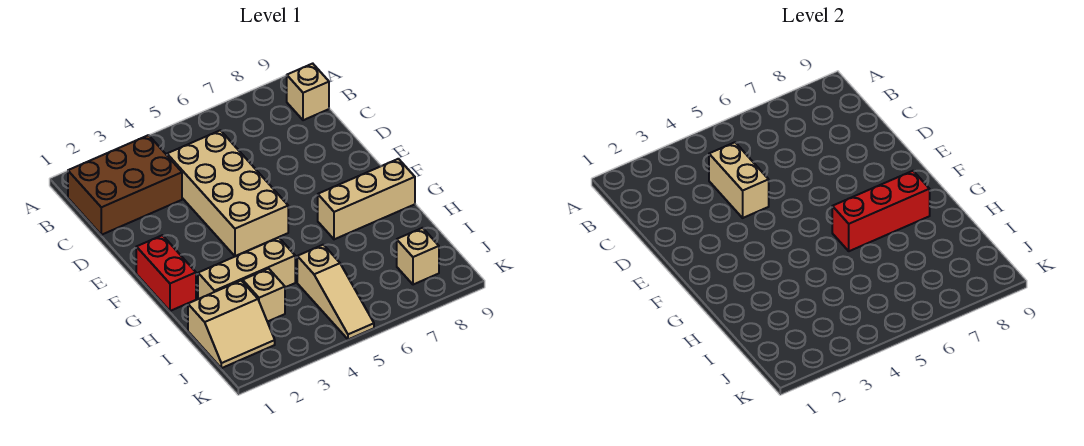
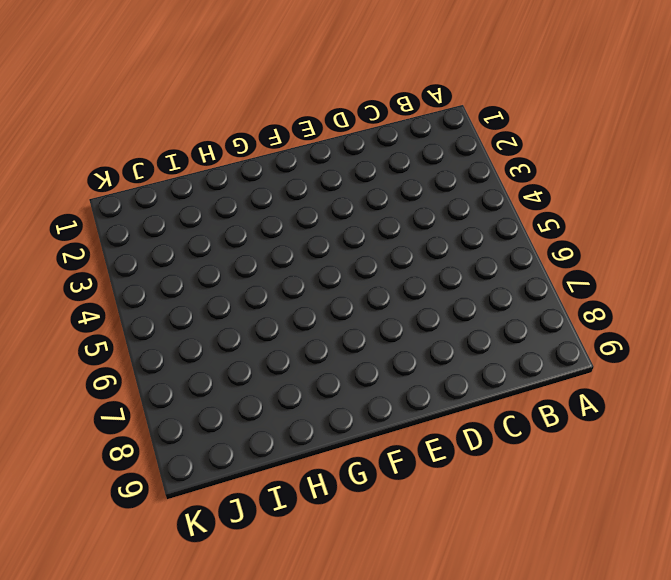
none -> brown 2x3 brick [68,135,182,235]
none -> tan 1x1 brick [287,64,329,120]
none -> tan 2x4 brick [167,130,288,256]

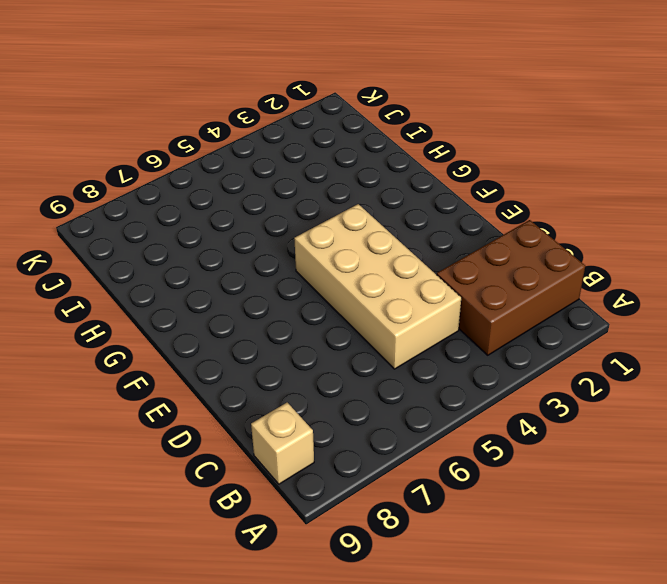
none -> red 1x2 brick [136,235,196,311]
none -> tan 1x3 brick [318,159,415,239]
none -> tan 1x3 brick [198,237,295,299]

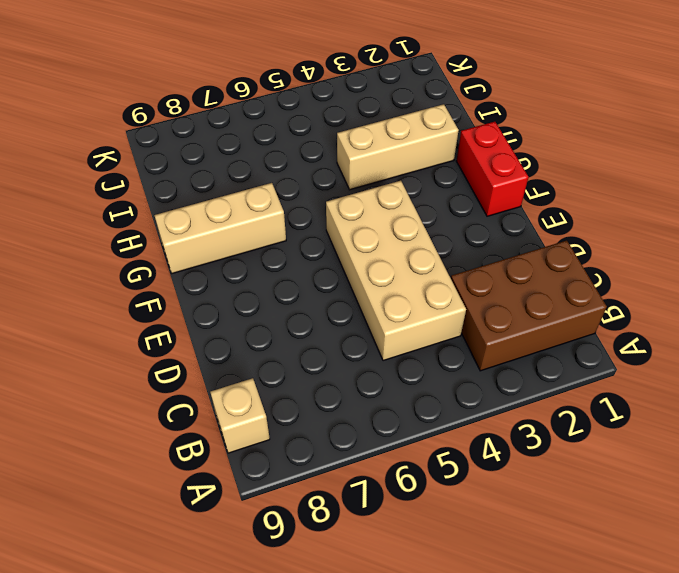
none -> tan 2x2 slope [188,281,275,368]
none -> tan 1x1 brick [243,269,285,322]
none -> tan 1x3 slope [297,245,374,339]

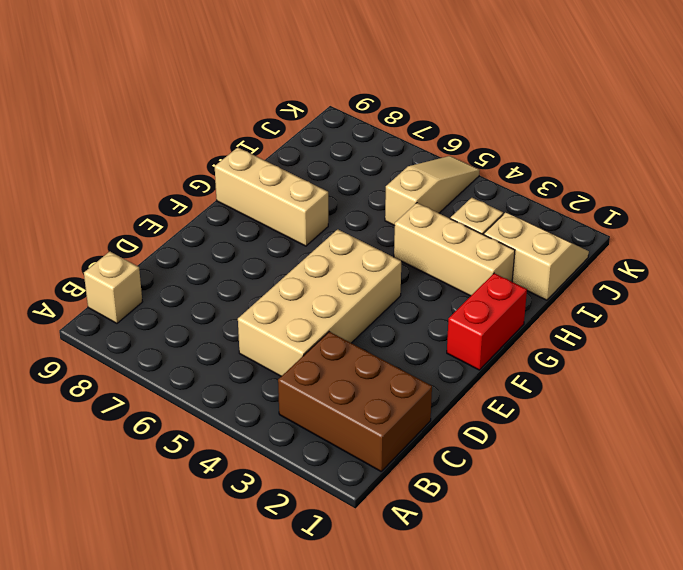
none -> tan 1x1 brick [397,228,439,285]
none -> tan 1x2 brick [709,142,769,218]
none -> red 1x3 brick [832,171,930,251]

